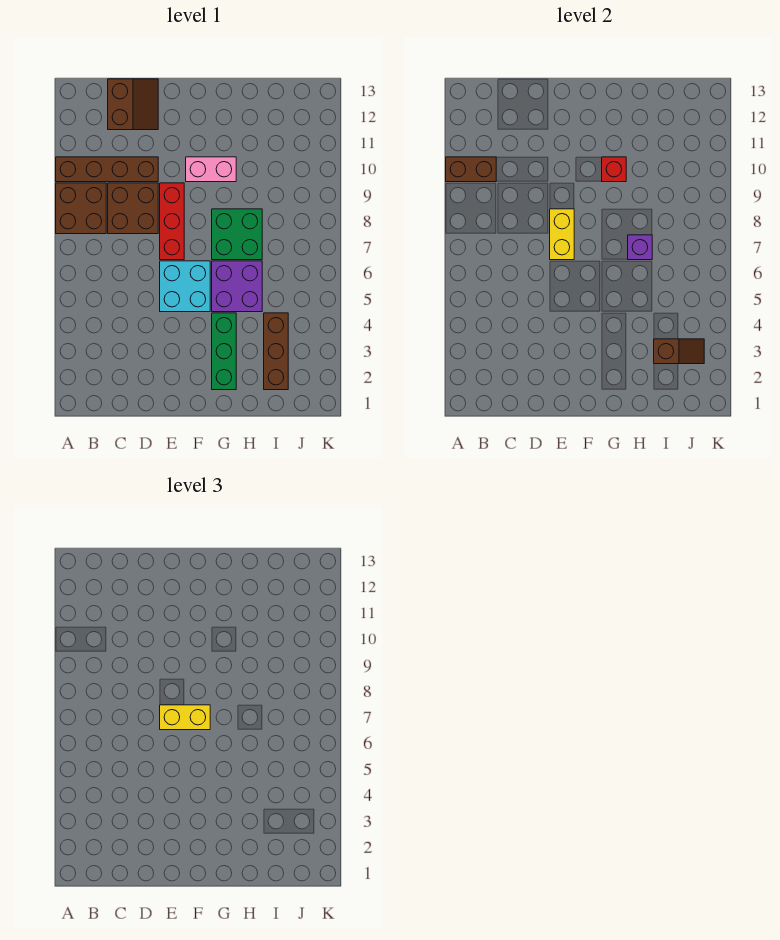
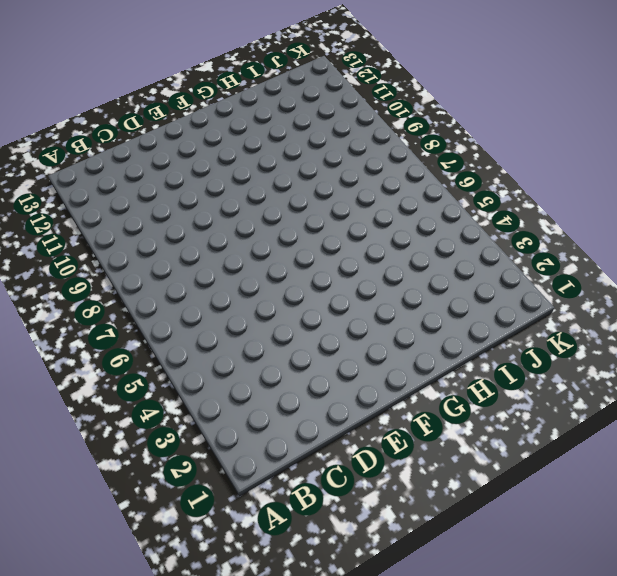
none -> brown 2x2 brick [56,183,106,234]
none -> brown 1x4 brick [56,157,158,182]
none -> brown 2x2 brick [108,183,158,234]

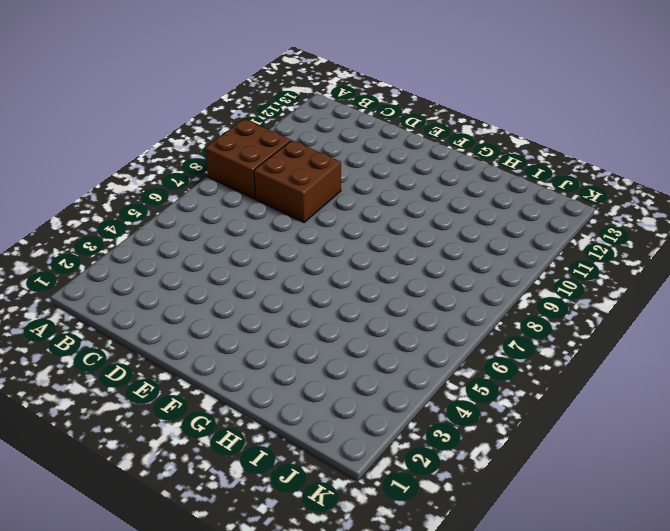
none -> brown 1x4 brick [56,157,158,182]
none -> brown 2x2 slope [108,79,158,130]
none -> cyan 2x2 brick [160,261,210,312]

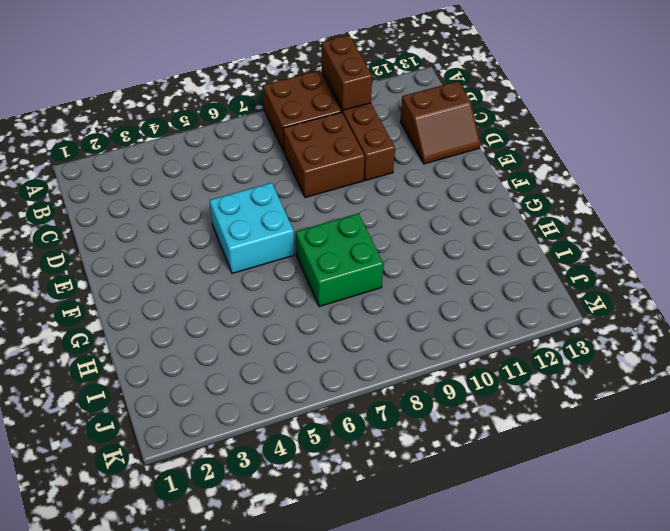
none -> red 1x3 brick [160,183,184,260]
none -> pink 1x2 brick [186,157,236,182]
none -> green 1x3 brick [212,313,236,390]

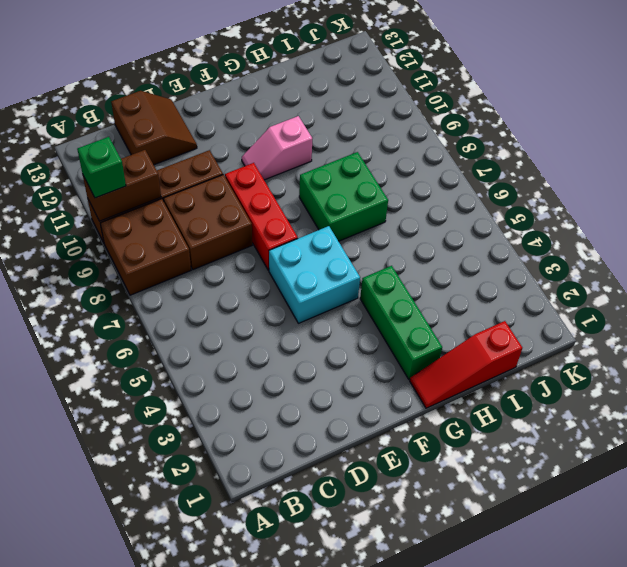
green 1x1 brick [77,137,126,198] -> none
pink 1x2 slope [242,116,312,180] -> pink 1x2 brick [186,157,236,182]
red 1x3 slope [410,321,522,408] -> none
none -> purple 2x2 brick [212,261,262,312]
none -> brown 1x3 brick [264,313,288,390]
none -> yellow 1x2 brick [550,209,574,260]

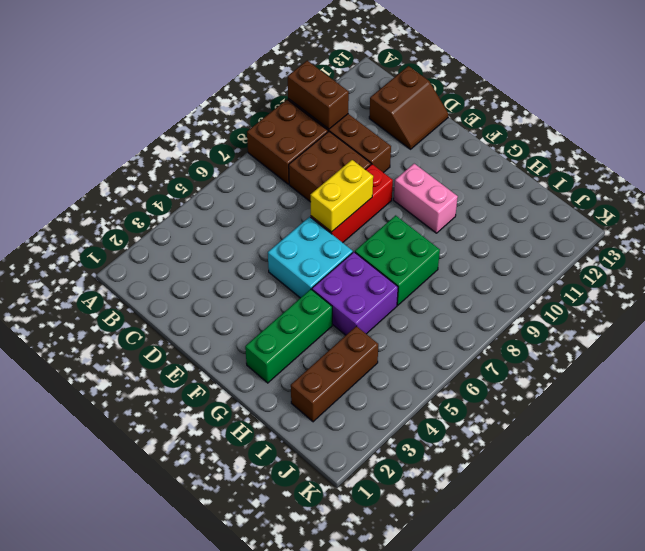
none -> red 1x1 brick [602,157,626,182]
none -> purple 1x1 brick [628,235,652,260]
none -> brown 1x2 slope [654,339,704,364]

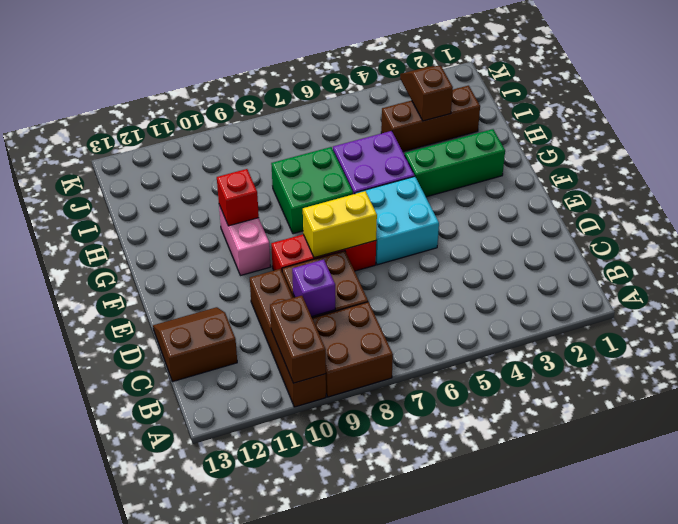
purple 1x1 brick [292,260,335,316] -> purple 1x1 brick moved to [628,235,652,260]
none -> yellow 1x2 brick [160,705,210,730]

